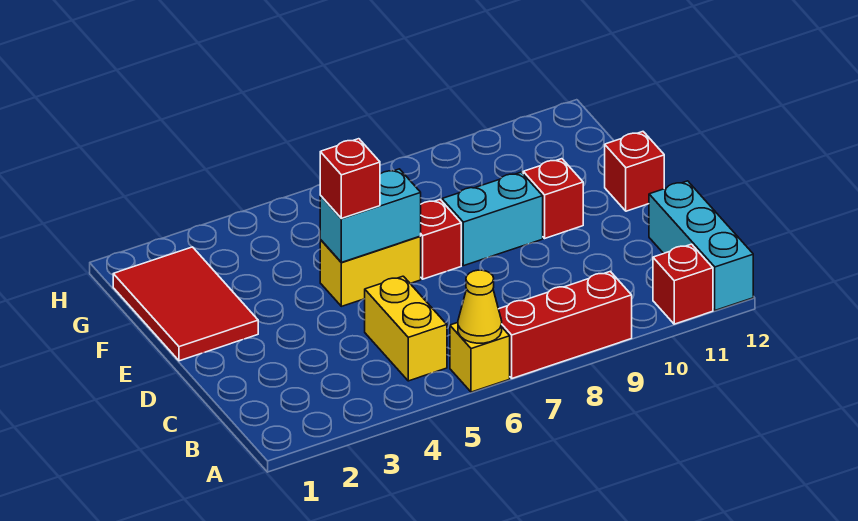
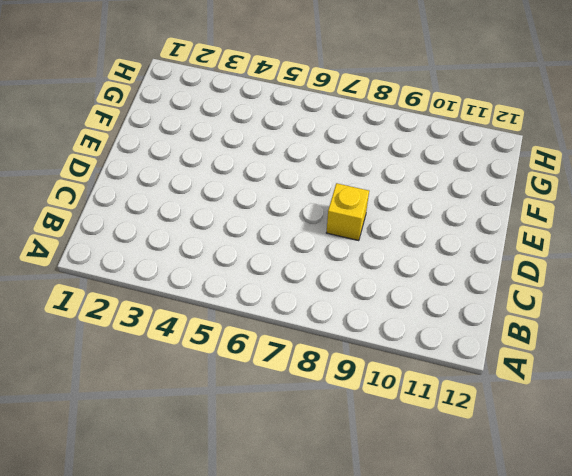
yellow 1x1 brick [326,183,369,241] -> yellow 1x1 brick moved to [450,323,510,392]
none -> red 1x3 brick [499,271,632,378]
none -> red 1x1 brick [653,244,713,324]
none -> cyan 1x3 brick [649,181,753,310]

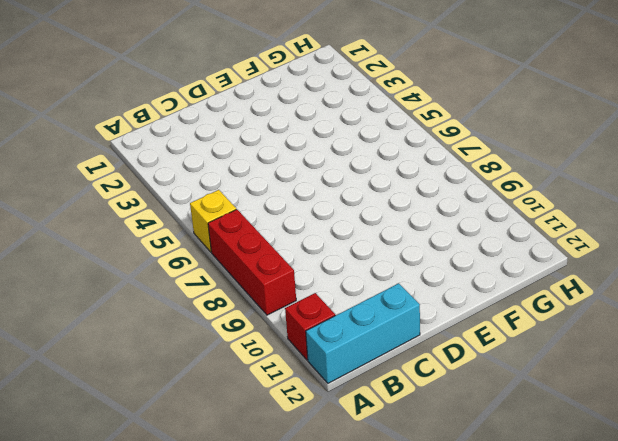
none -> yellow 1x2 brick [365,276,447,381]
none -> red 2x3 tile [113,247,258,361]
none -> yellow 1x2 brick [320,236,421,306]

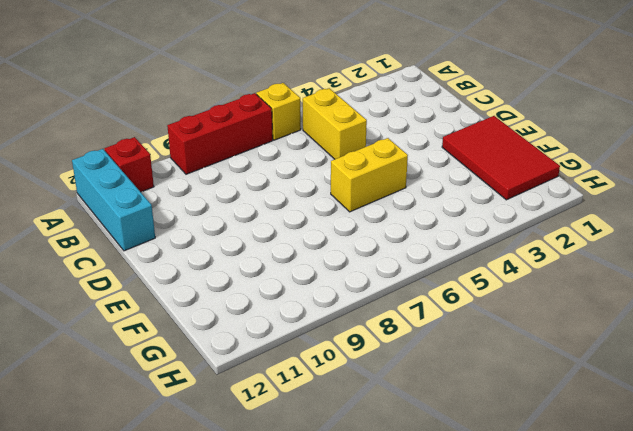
none -> red 1x1 brick [420,200,461,279]
none -> cyan 1x2 brick [442,172,543,266]
none -> red 1x1 brick [523,159,583,238]

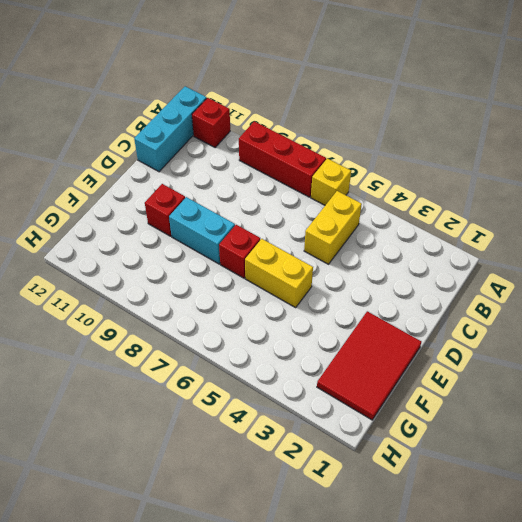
none -> red 1x1 brick [605,132,664,211]
none -> yellow 1x1 cone [458,270,502,343]
none -> cyan 1x2 brick [320,169,421,262]

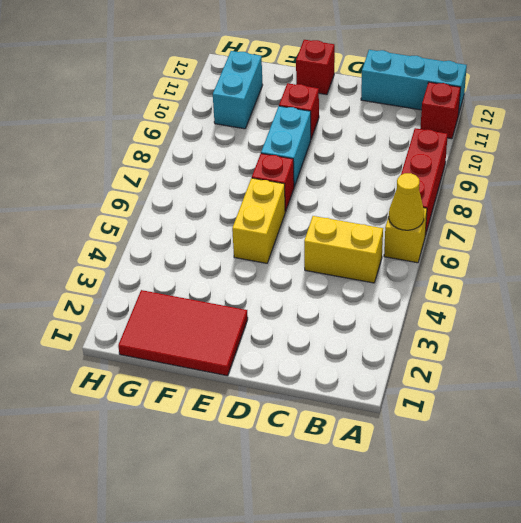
cyan 1x2 brick [213,51,263,129] -> cyan 1x2 brick moved to [320,169,421,262]
none -> red 1x1 brick [320,139,380,218]

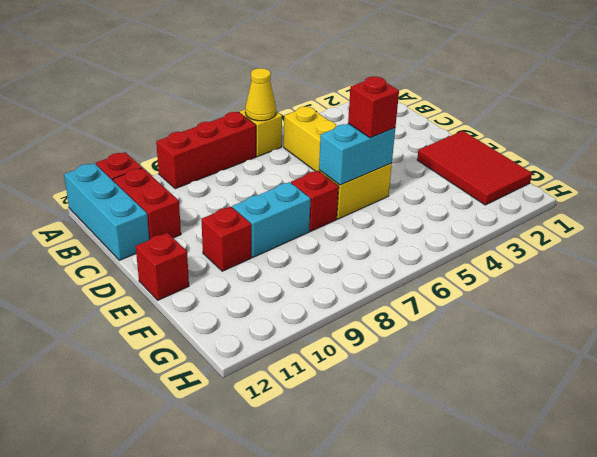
red 1x2 brick [113,168,181,240] -> none

